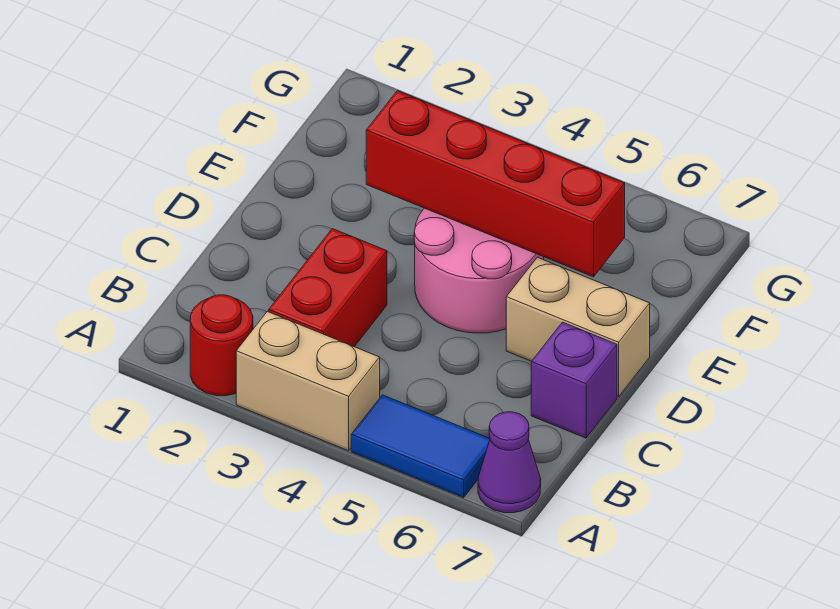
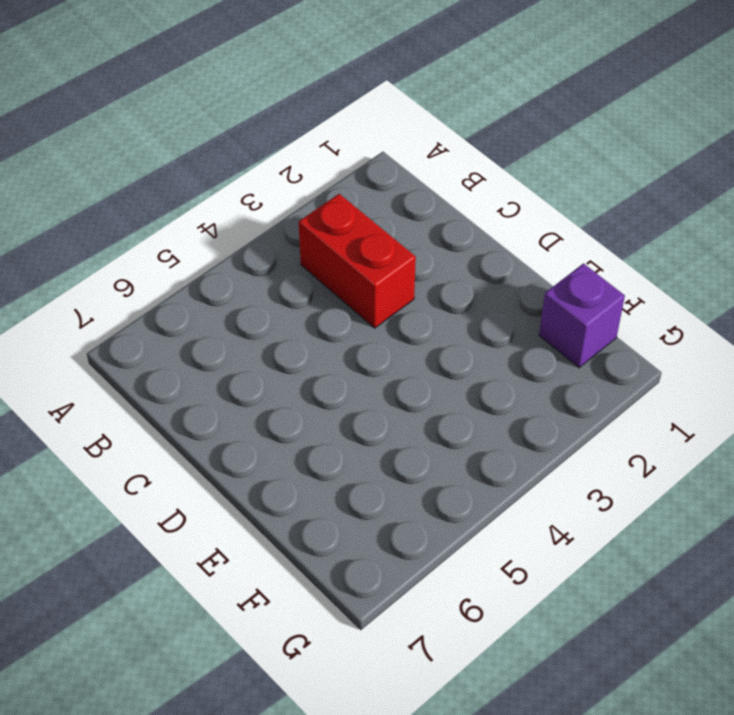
purple 1x1 brick [539,263,625,368] -> purple 1x1 brick moved to [531,322,617,438]
none -> red 1x1 round brick [190,295,253,396]
none -> tan 1x2 brick [236,311,380,451]

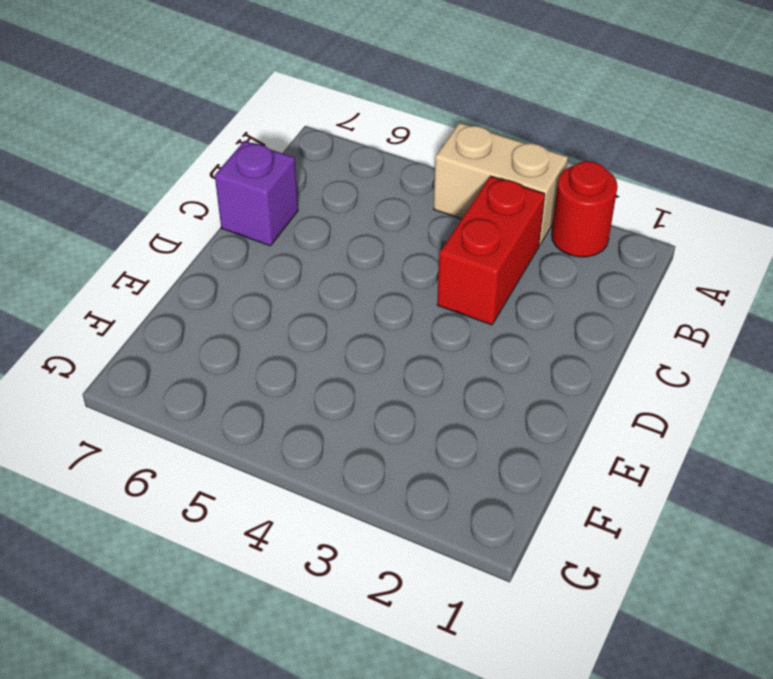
none -> blue 1x2 tile [351,395,490,498]
none -> purple 1x1 cone [478,412,541,513]

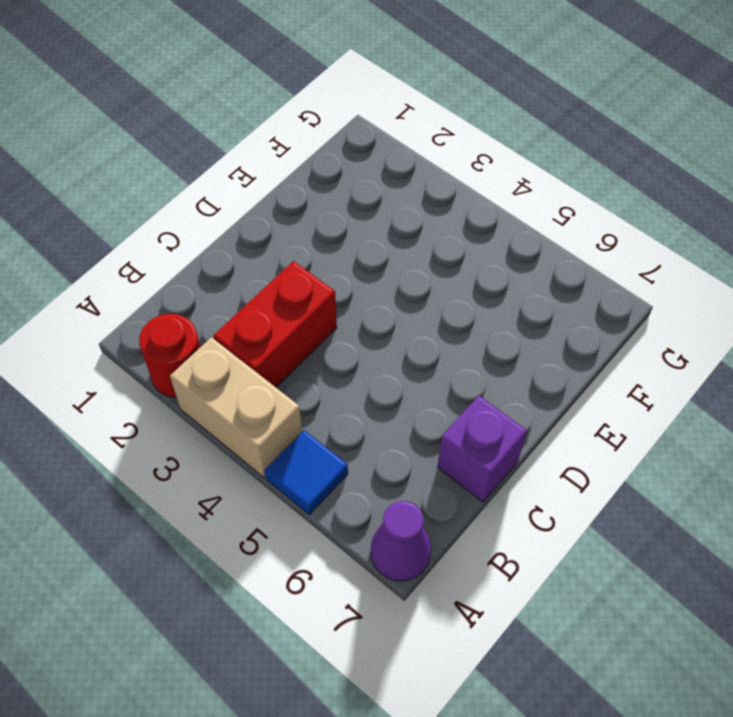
blue 1x1 tile [265,430,348,515] -> blue 1x2 tile [351,395,490,498]
none -> pink 2x2 round brick [414,208,544,333]
none -> tan 1x2 brick [506,257,650,397]

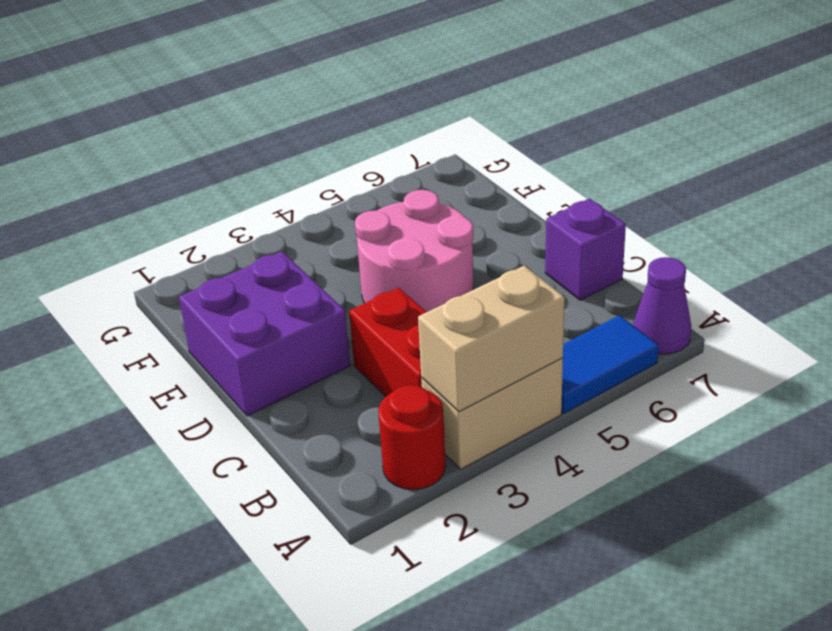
tan 1x2 brick [418,265,565,412] -> tan 1x2 brick moved to [506,257,650,397]
purple 2x2 brick [179,252,350,416] -> none
none -> red 1x4 brick [366,91,625,277]

